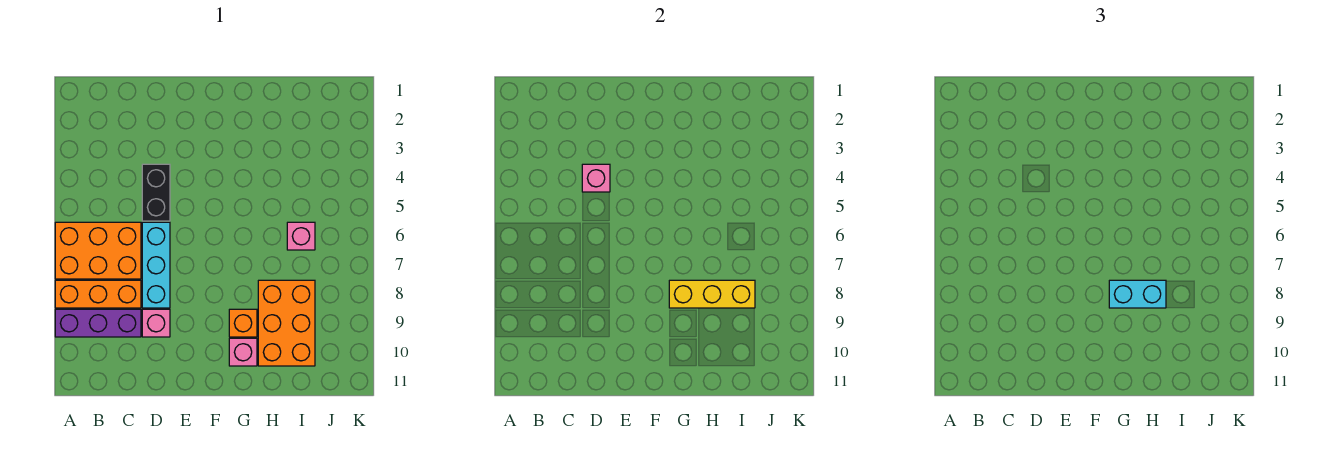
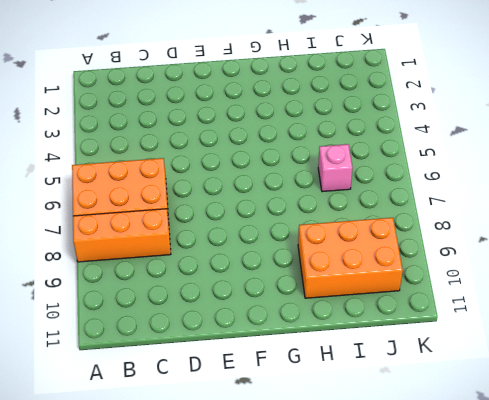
orange 2x3 brick [298,218,403,298] -> orange 2x3 brick turned to [258,280,315,366]
none -> purple 1x3 brick [55,309,141,337]
none -> black 1x2 brick [142,164,170,221]
none -> cyan 1x3 brick [142,222,170,308]

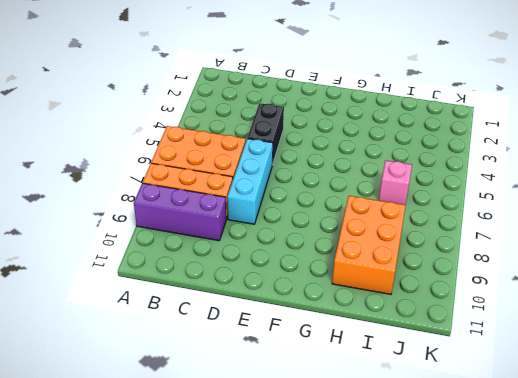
none -> pink 1x1 brick [142,309,170,337]
none -> orange 1x1 brick [229,309,257,337]
none -> pink 1x1 brick [229,338,257,366]

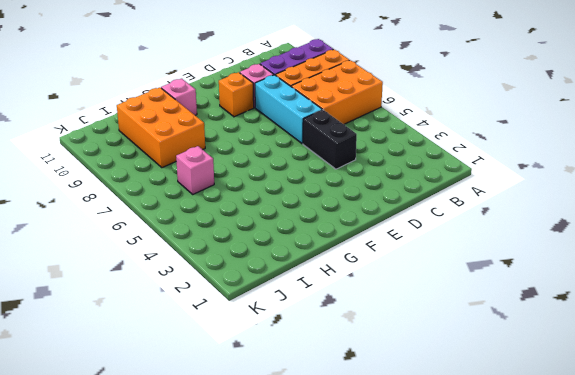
orange 1x1 brick [219,72,254,117] -> orange 1x1 brick moved to [229,309,257,337]
none -> pink 1x1 brick [582,164,610,192]
none -> yellow 1x3 brick [669,280,755,308]
none -> cyan 1x2 brick [1109,280,1166,308]

